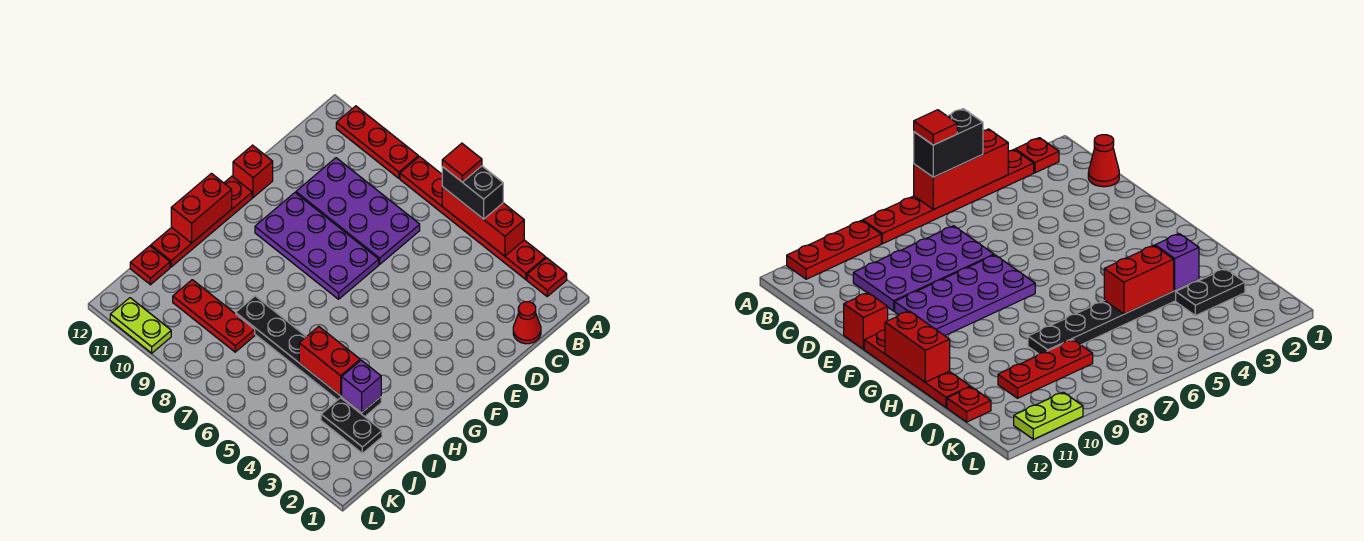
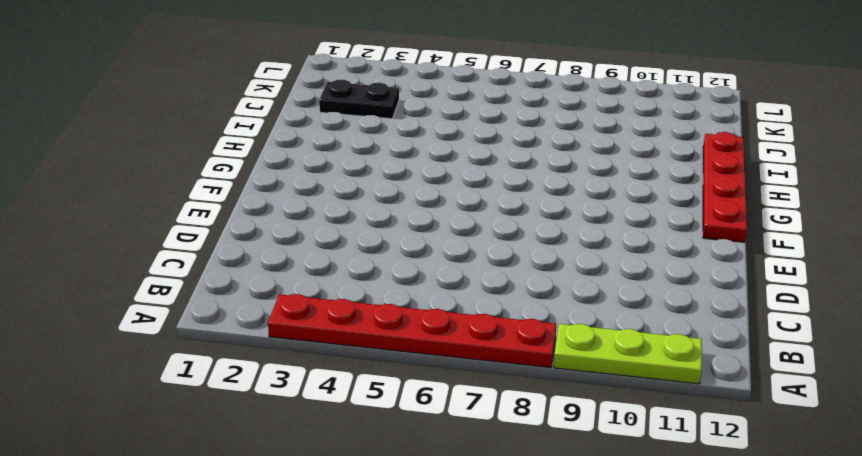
lime 1x3 plate [554,324,702,384] -> red 1x3 plate [336,106,418,178]
none -> red 1x1 plate [527,258,567,296]
none -> red 1x1 cone [513,302,541,344]
none -> purple 2x4 plate [296,158,420,264]

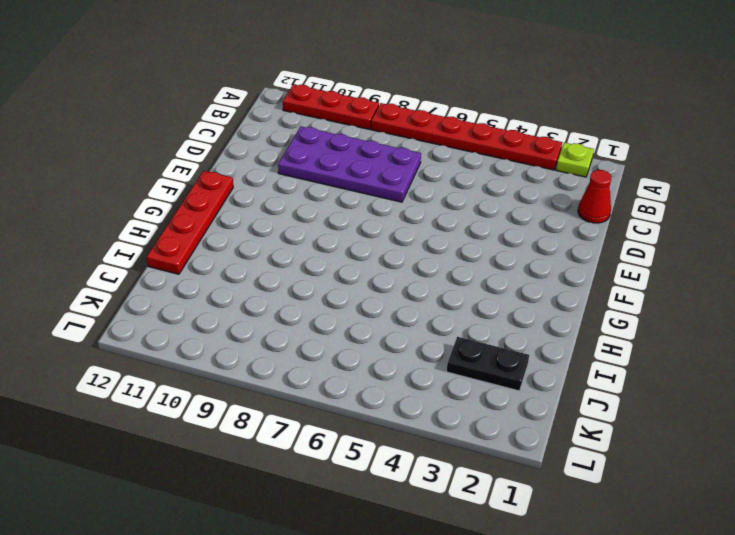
lime 1x1 plate [556,143,594,177] -> red 1x1 plate [527,258,567,296]
none -> purple 2x4 plate [255,193,379,299]
none -> red 1x1 brick [233,145,273,197]
none -> black 1x6 plate [236,296,381,417]

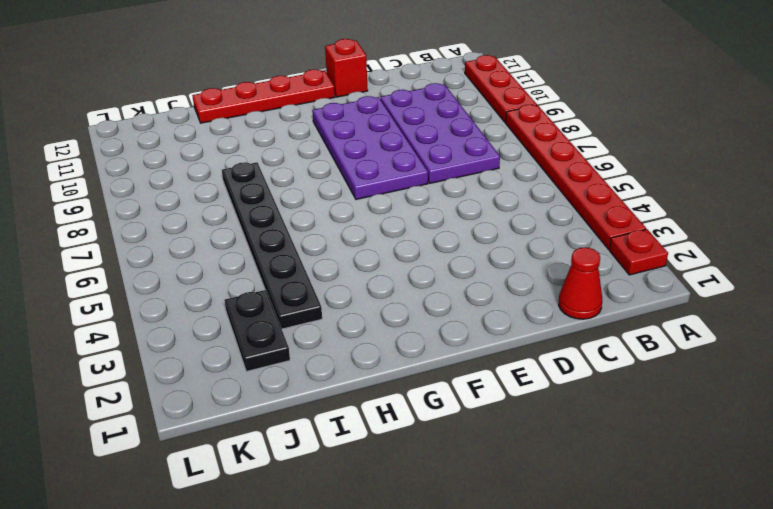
none -> red 1x3 plate [173,280,255,352]
none -> red 1x1 plate [130,246,170,285]
none -> lime 1x2 plate [110,298,171,353]

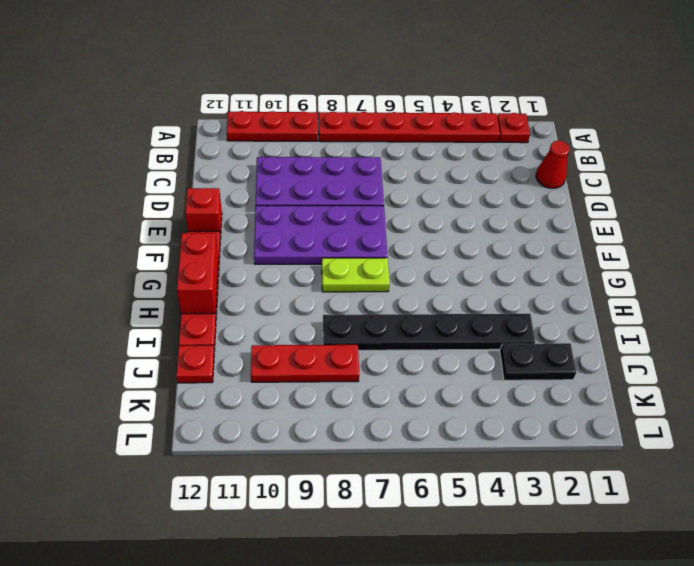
lime 1x2 plate [322,258,390,292] -> lime 1x2 plate moved to [110,298,171,353]
none -> red 1x3 brick [442,187,524,256]
none -> purple 1x1 brick [342,360,381,412]
none -> red 1x2 brick [299,326,360,396]

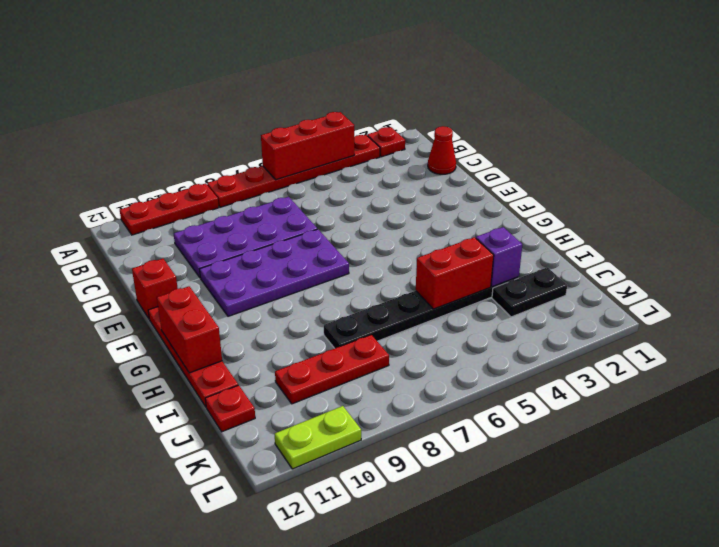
none -> black 1x2 brick [442,166,503,219]
none -> red 1x1 tile [442,143,482,182]

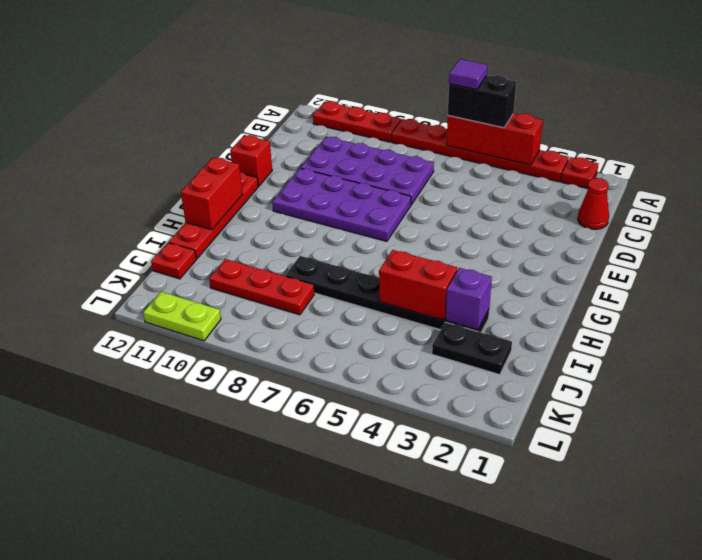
purple 1x1 tile [449,59,487,90] -> red 1x1 tile [442,143,482,182]

